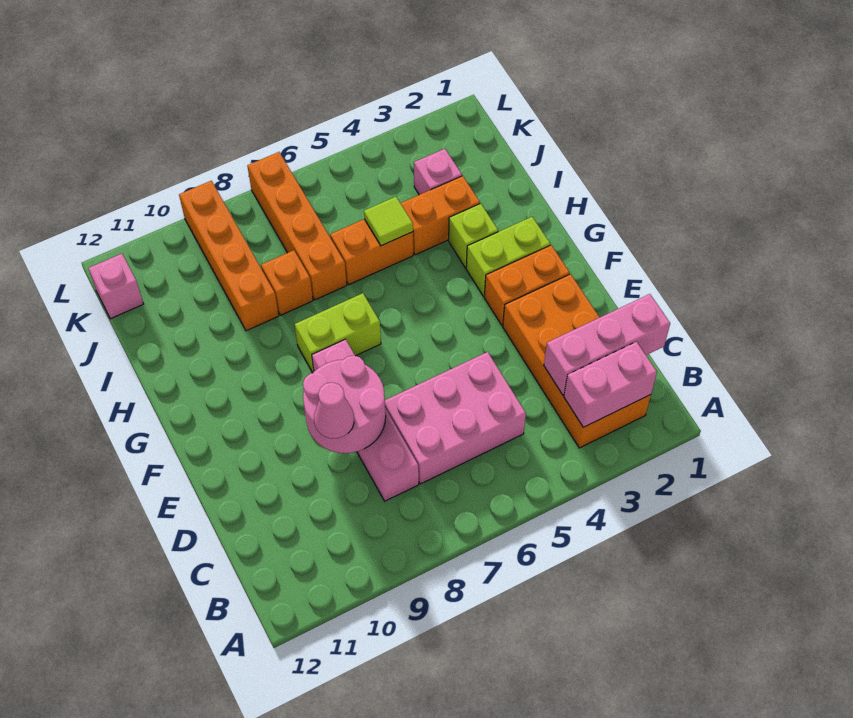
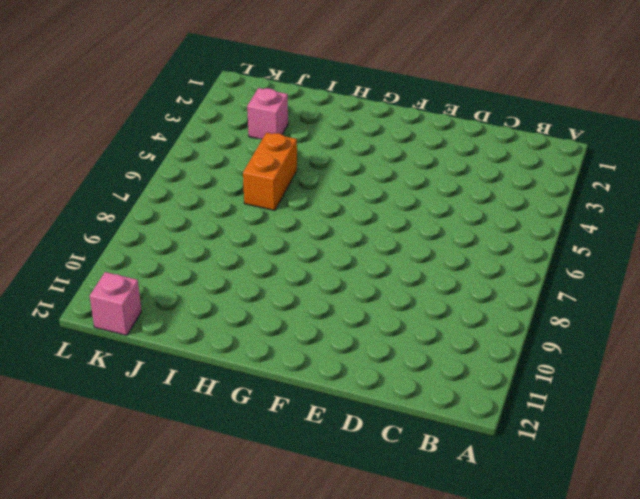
none -> orange 2x4 brick [503,274,651,448]
none -> pink 2x3 brick [385,352,526,484]
none -> pink 1x4 brick [312,339,419,501]

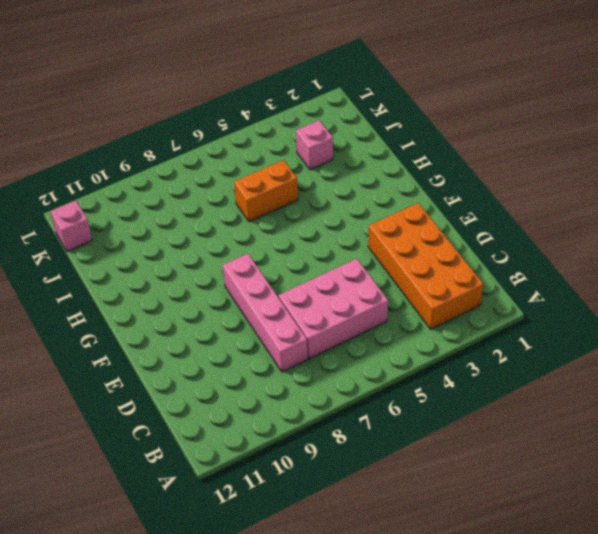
none -> orange 1x2 brick [484,245,570,326]
none -> lime 1x2 brick [466,217,550,296]
none -> lime 1x2 brick [295,293,381,373]

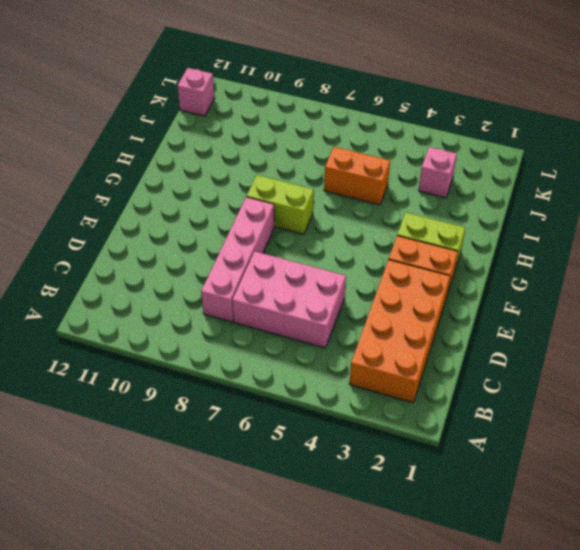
none -> lime 1x1 brick [449,203,498,268]
none -> orange 1x2 brick [401,176,480,255]
none -> orange 1x4 brick [247,152,347,300]

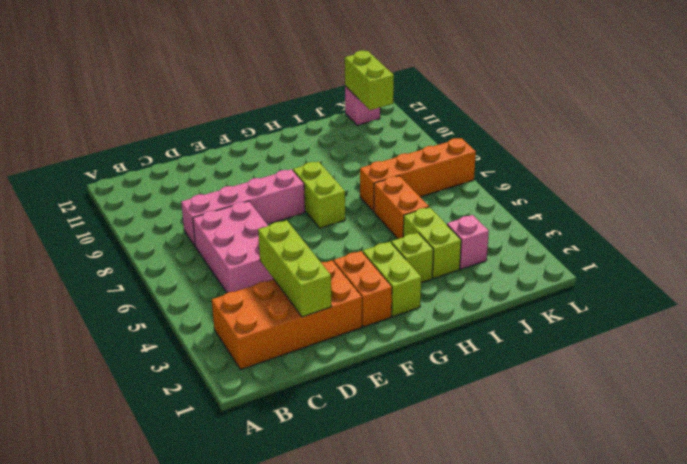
lime 1x3 brick [258,220,332,317] -> none
lime 1x2 brick [403,207,461,279] -> orange 1x2 brick [401,176,480,255]
lime 1x2 brick [345,51,394,110] -> none
none -> orange 1x1 brick [261,250,313,315]
none -> orange 1x4 brick [179,181,279,331]
none -> pink 1x2 brick [564,342,657,427]

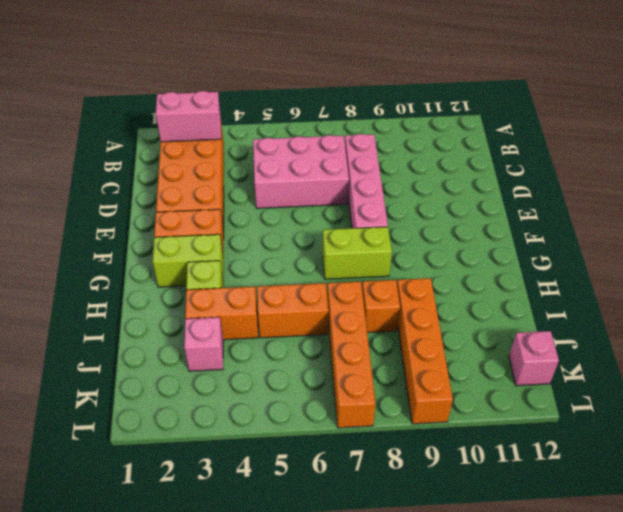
none -> pink 1x3 brick [544,294,670,395]
none -> pink 2x2 round brick [303,355,386,453]
none -> lime 1x1 tile [364,197,413,246]

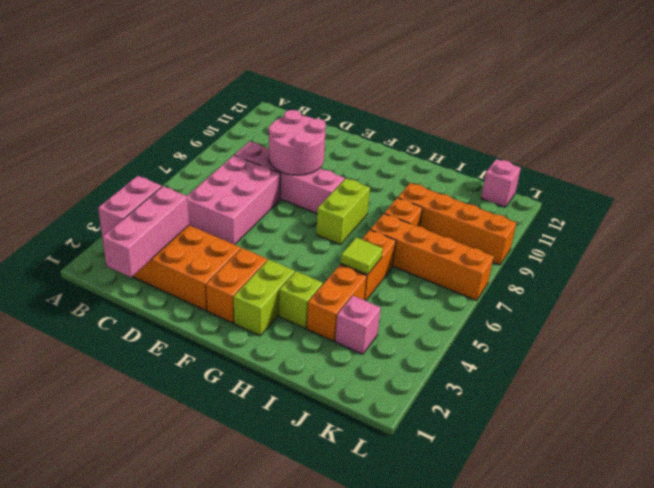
none -> pink 1x1 cone [314,382,354,438]

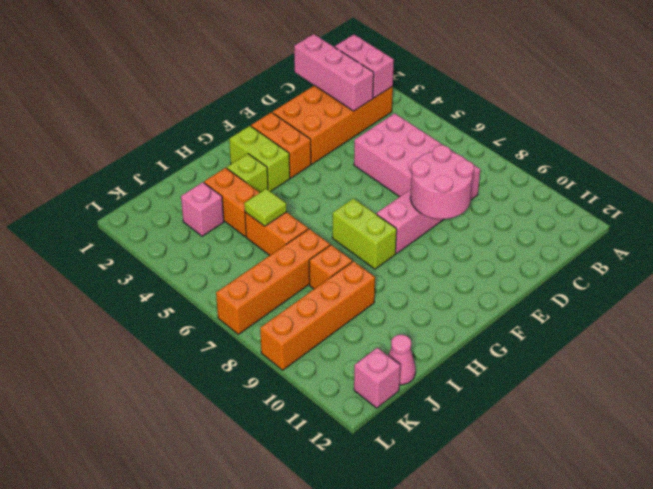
pink 1x1 cone [388,335,416,385] -> pink 1x1 cone moved to [314,382,354,438]

